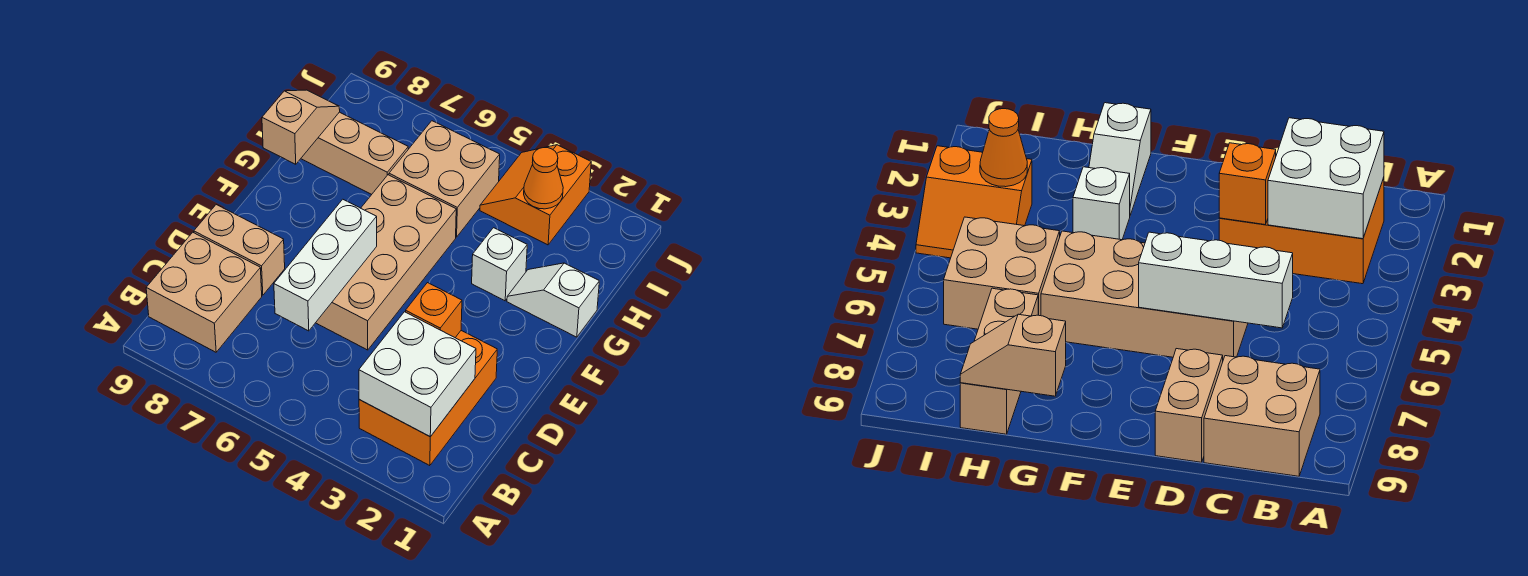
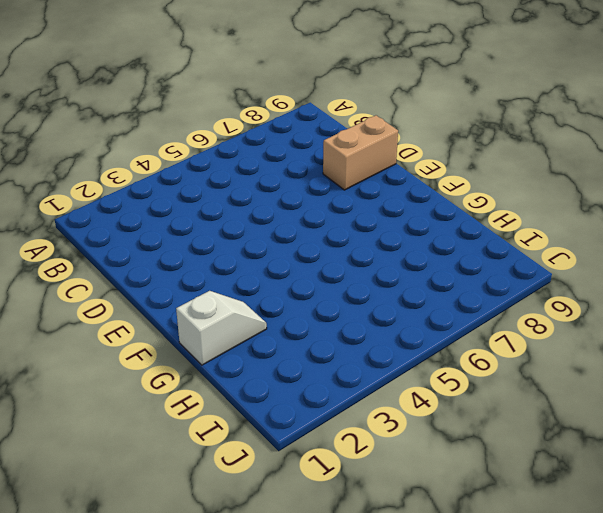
none -> orange 2x3 brick [359,331,497,466]
none -> tan 2x2 brick [146,232,262,352]
none -> tan 2x4 brick [316,175,456,350]

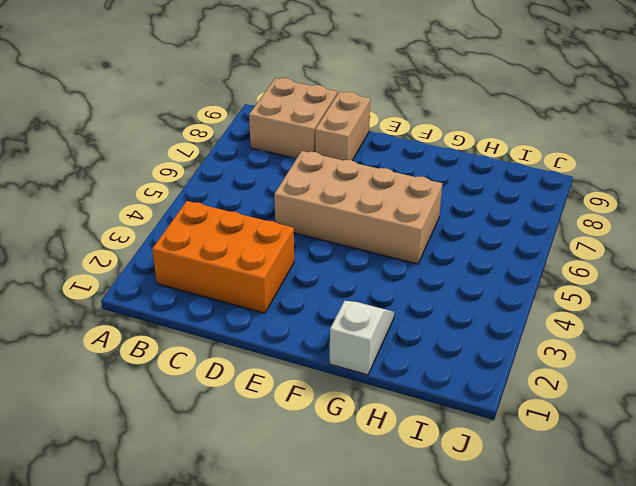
none -> white 1x1 brick [472,228,527,301]
none -> tan 2x2 brick [389,121,500,237]
none -> tan 1x3 brick [301,112,408,194]

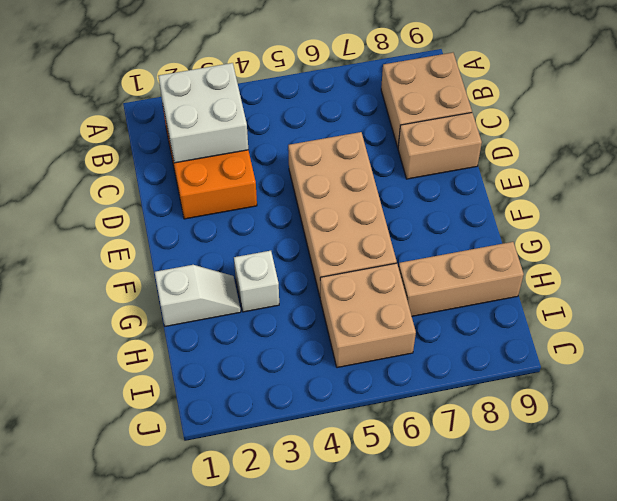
none -> orange 2x2 slope [480,145,591,245]
none -> white 1x3 brick [274,199,377,331]
none -> orange 1x1 brick [406,283,462,337]

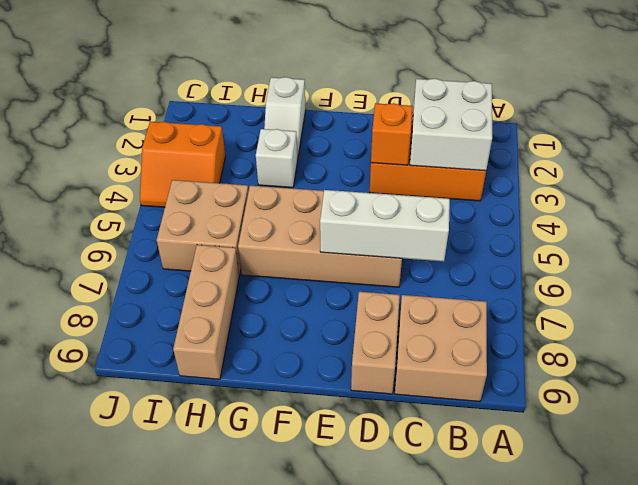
none -> tan 1x2 slope [262,90,340,164]
none -> orange 1x1 cone [524,148,563,209]

